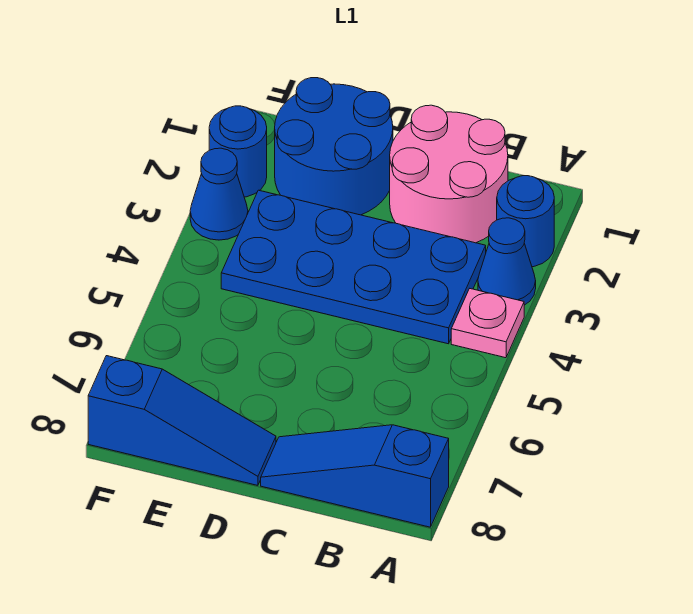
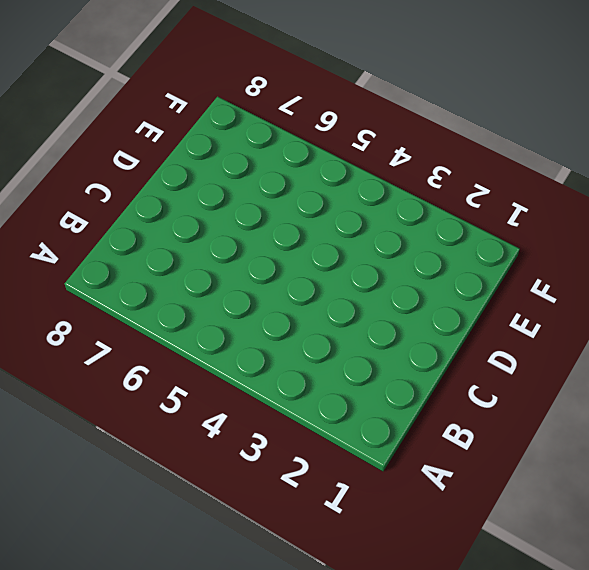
none -> blue 1x1 round brick [497,176,554,267]
none -> blue 1x1 cone [478,218,536,305]

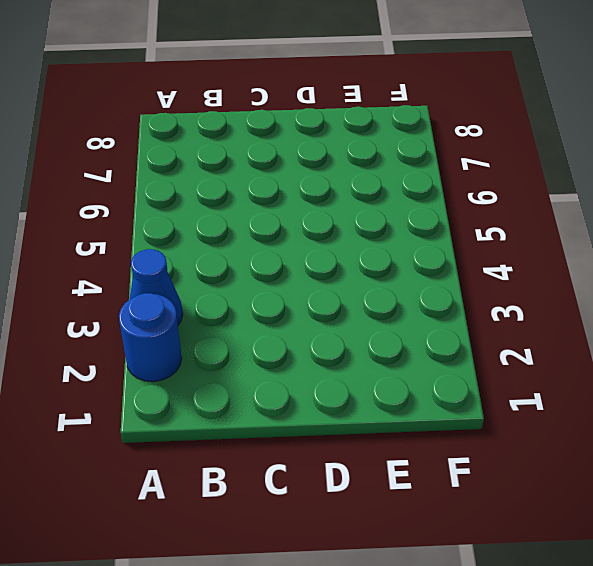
none -> pink 1x1 plate [451,289,524,358]
none -> blue 1x3 slope [261,425,449,527]

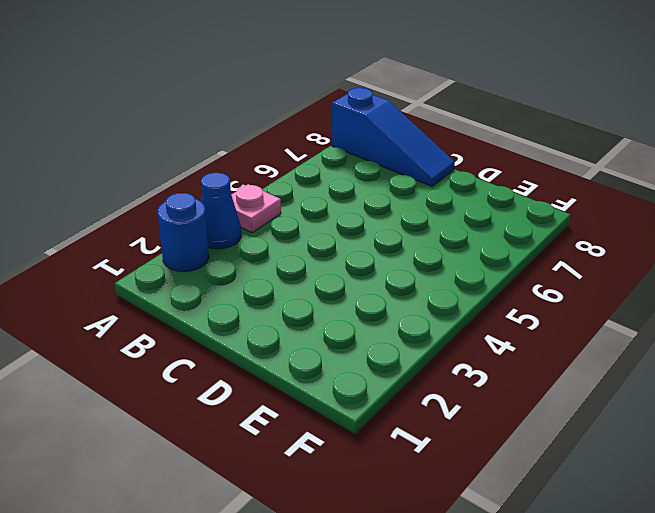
none -> pink 2x2 round brick [390,105,508,243]
none -> blue 2x4 plate [221,190,486,344]

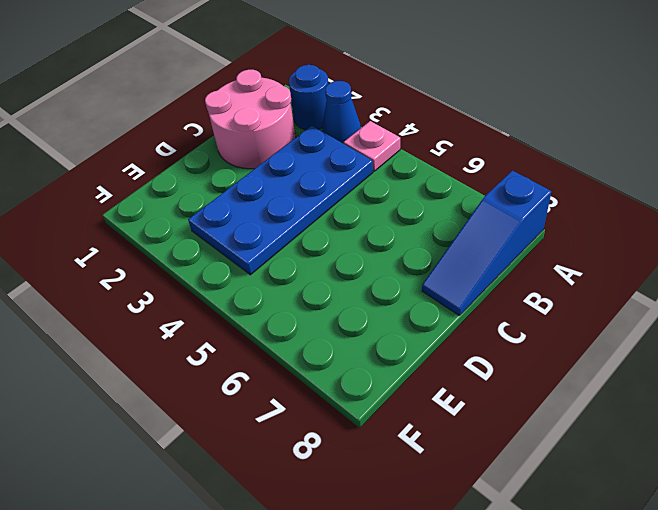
none -> blue 2x2 round brick [275,78,393,215]
none -> blue 1x3 slope [88,356,276,485]

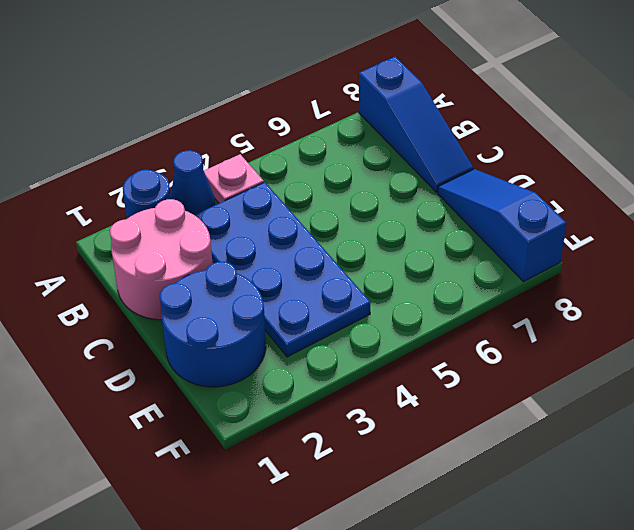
none -> blue 1x1 round brick [209,106,267,197]
none -> blue 1x1 cone [190,148,248,240]

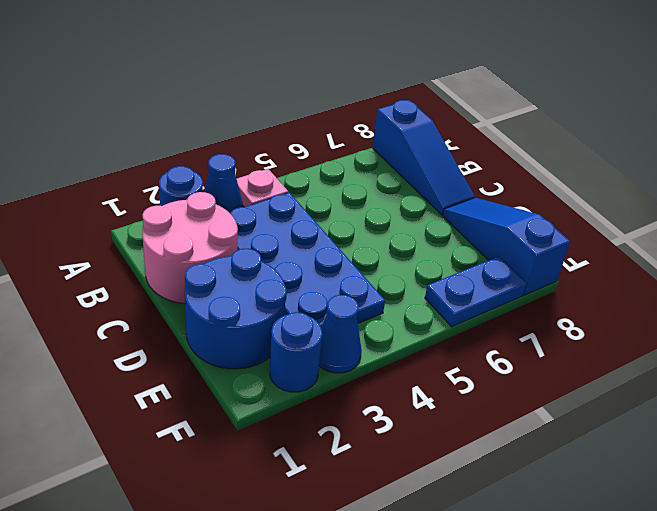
blue 1x2 plate [425,257,526,327] -> none

